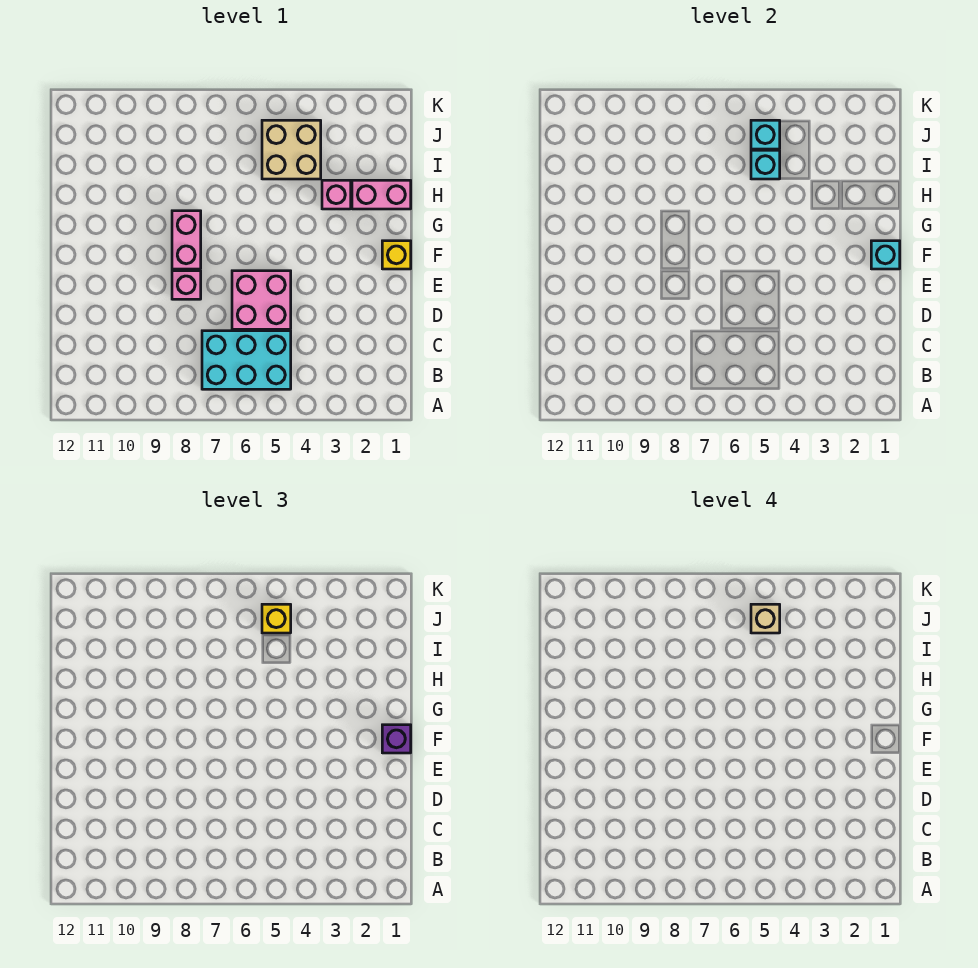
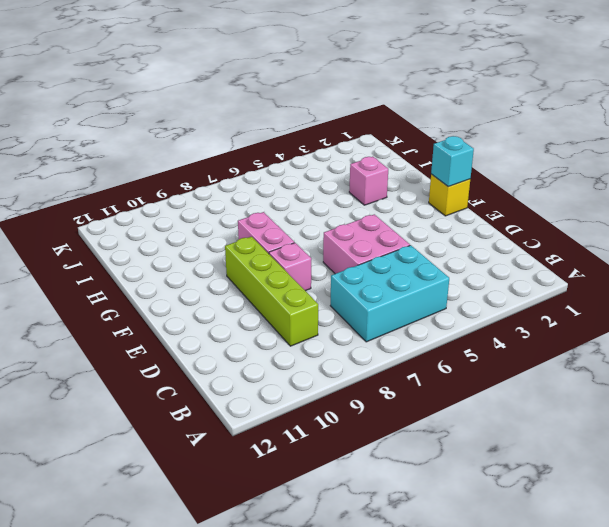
lime 1x4 brick [225,237,318,346] -> none
none -> pink 1x2 brick [352,180,411,209]
none -> tan 2x2 brick [262,120,321,179]
none -> cyan 1x1 brick [751,150,780,179]

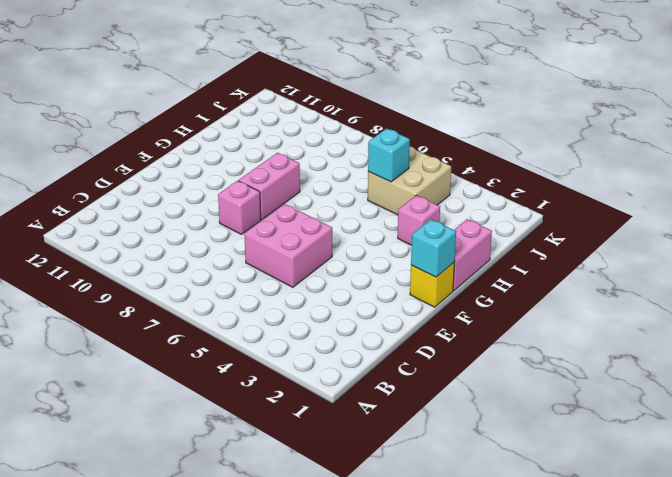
pink 1x2 brick [453,219,492,291] -> pink 1x2 brick turned to [352,180,411,209]
none -> cyan 2x3 brick [202,331,291,389]
none -> cyan 1x1 brick [751,120,780,149]
none -> purple 1x1 brick [382,725,411,753]

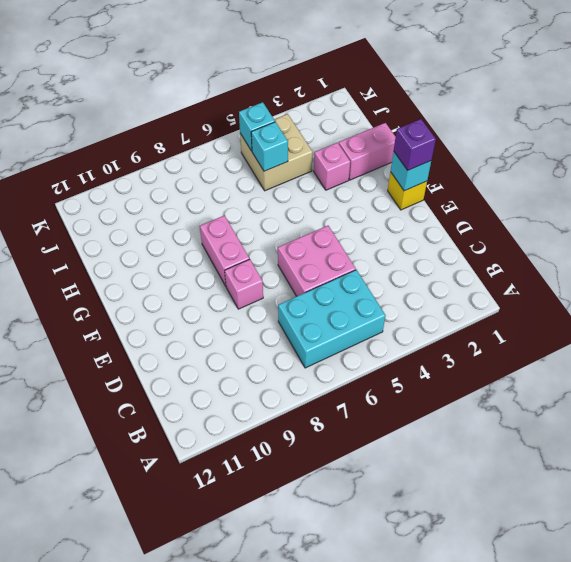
none -> yellow 1x1 brick [262,604,291,633]
none -> tan 1x1 brick [751,604,780,633]

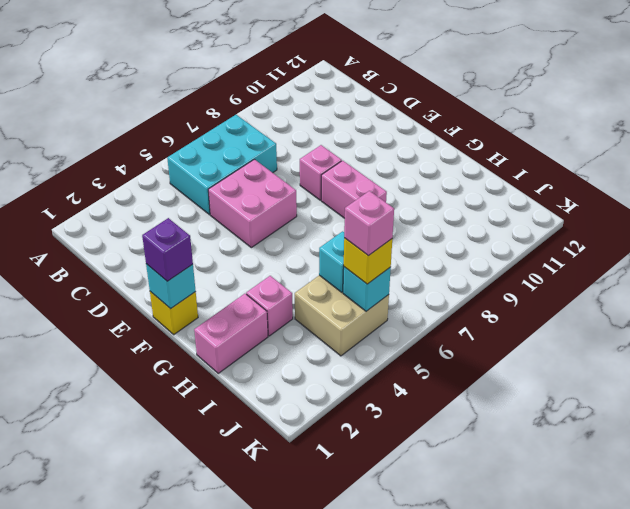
pink 1x1 brick [344,191,394,256] -> tan 1x1 brick [751,604,780,633]

